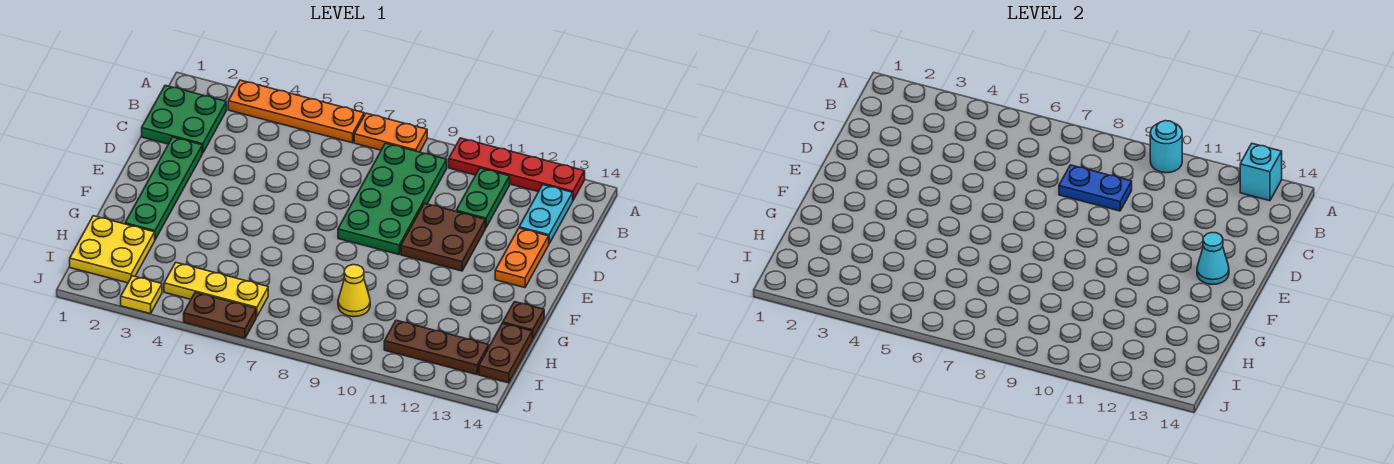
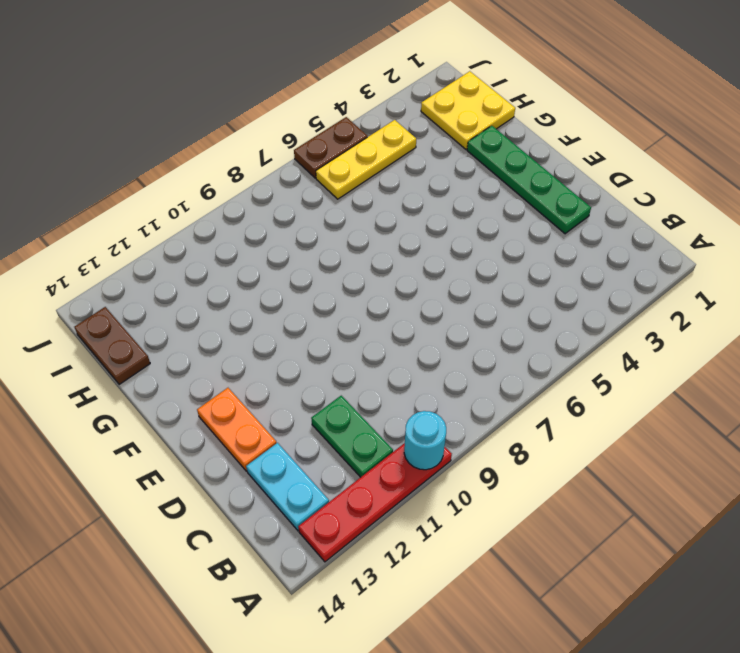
none -> orange 1x4 plate [228,80,364,143]
none -> orange 1x2 plate [354,113,427,152]
none -> green 2x2 plate [142,85,226,153]

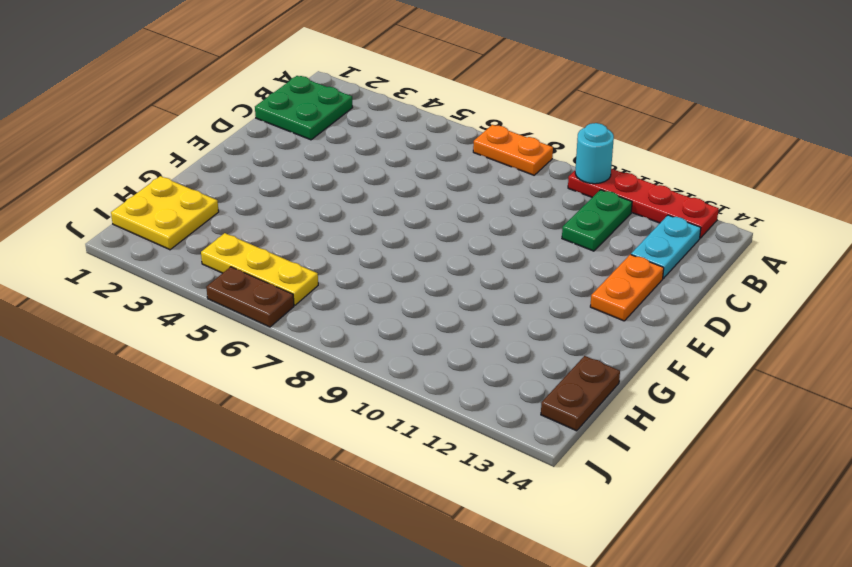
none -> orange 1x4 plate [228,80,364,143]
none -> green 2x4 plate [338,143,447,254]
none -> green 1x4 plate [125,137,202,240]

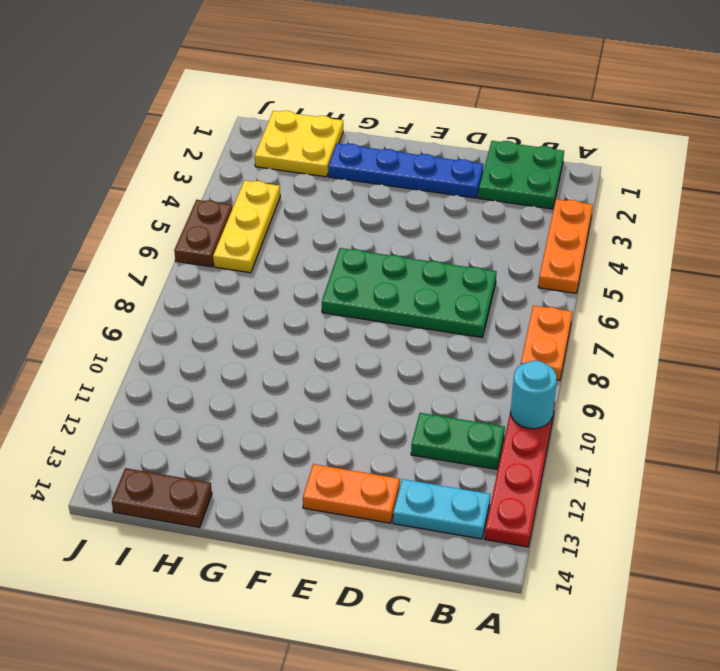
orange 1x3 plate [538,199,593,293] -> orange 1x4 plate [228,80,364,143]
green 2x4 plate [322,248,497,337] -> green 2x4 plate moved to [338,143,447,254]
blue 1x4 plate [328,144,483,198] -> green 1x4 plate [125,137,202,240]
none -> brown 2x2 plate [401,203,486,271]
none -> brown 1x1 plate [503,302,544,339]
none -> yellow 1x1 cone [338,265,370,317]

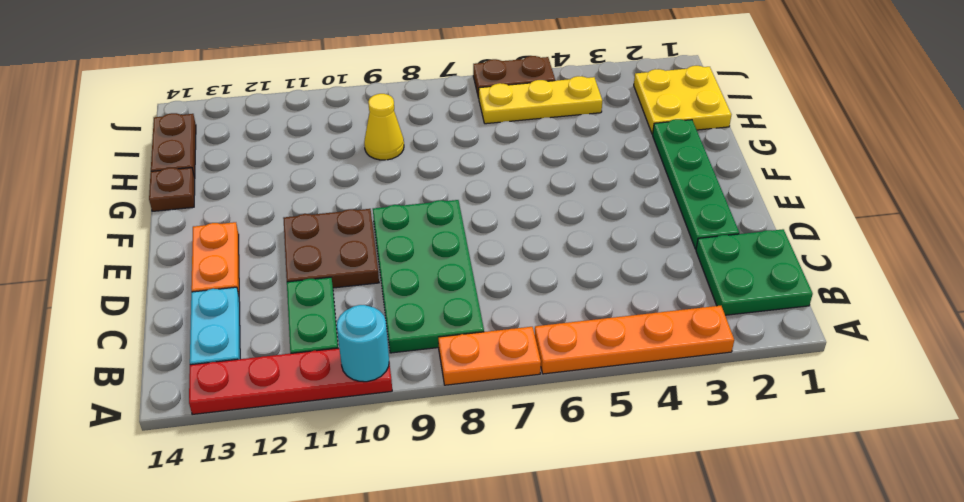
none -> brown 1x3 plate [384,320,489,374]
none -> yellow 1x1 plate [121,276,162,314]
none -> cyan 1x1 brick [1240,144,1282,201]

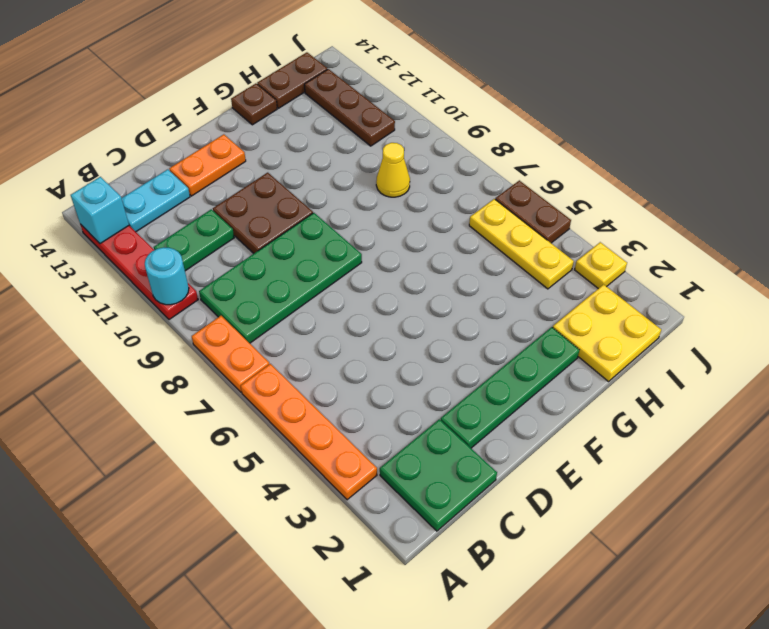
none -> blue 1x2 plate [1059,165,1132,211]
none -> cyan 1x1 cone [1197,233,1229,284]

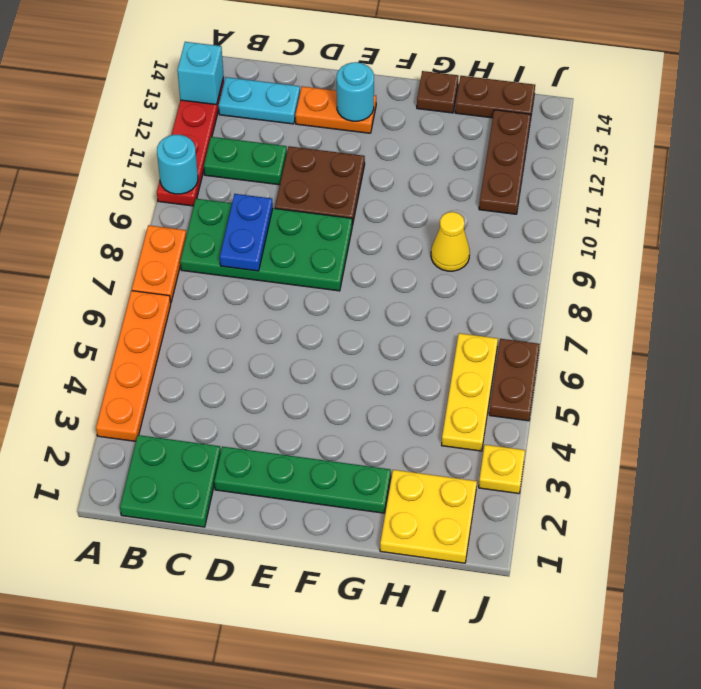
cyan 1x1 round brick [337,62,374,121] -> cyan 1x1 cone [1197,233,1229,284]

